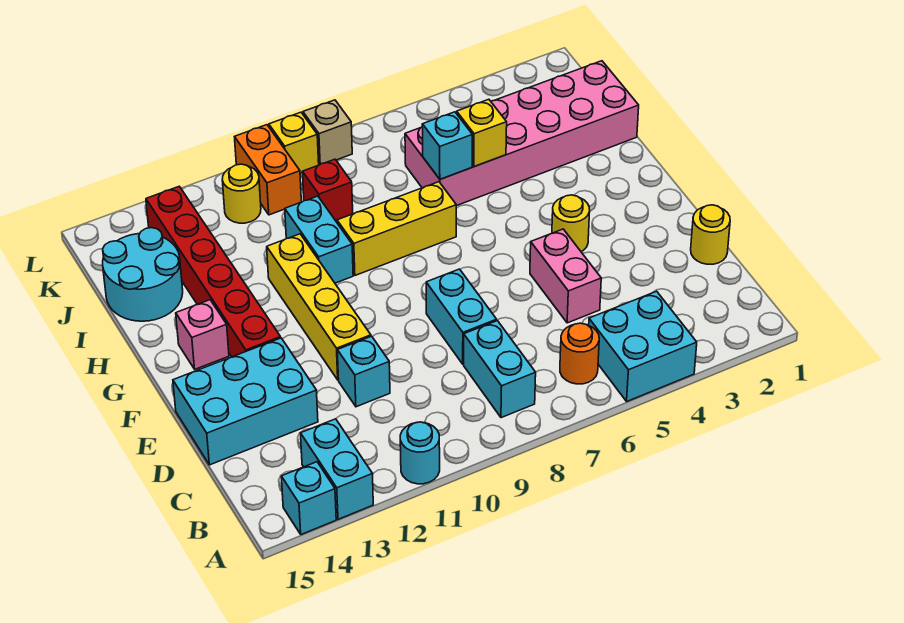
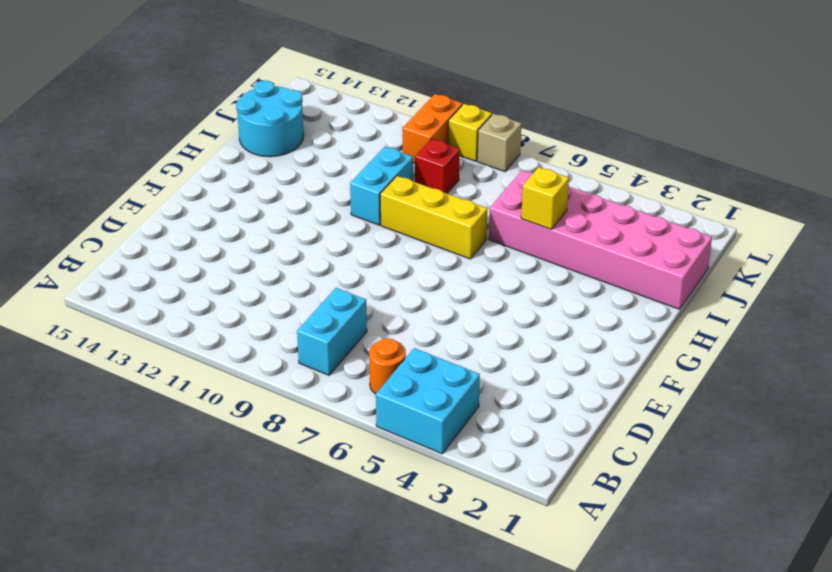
none -> cyan 1x1 round brick [400,422,440,484]
none -> cyan 1x2 brick [301,419,373,519]
none -> cyan 1x1 brick [281,462,336,535]

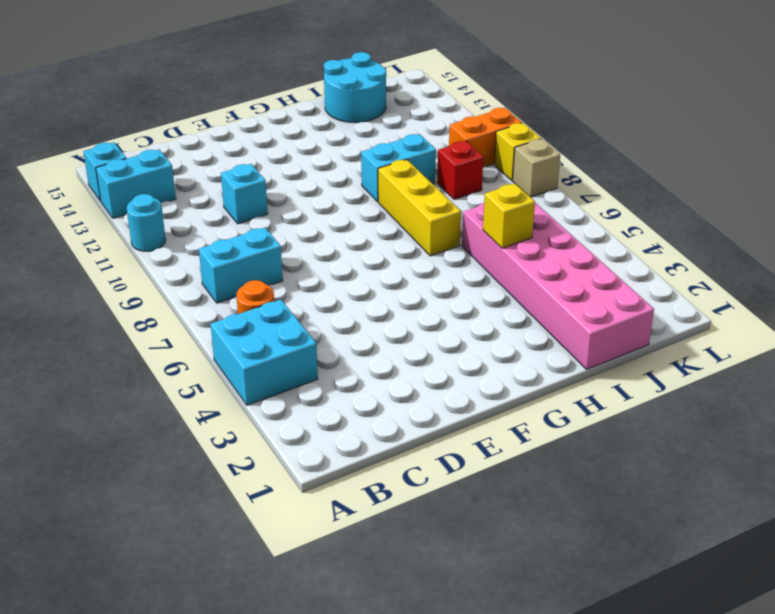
none -> yellow 1x1 round brick [691,205,730,264]
none -> pink 1x2 brick [530,229,601,323]
none -> cyan 1x2 brick [426,269,497,364]

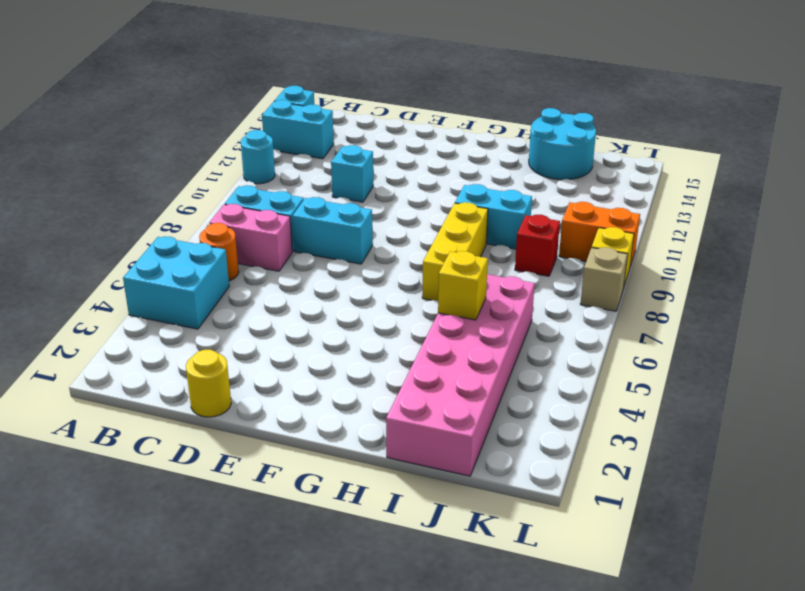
pink 1x2 brick [209,204,292,271] -> pink 1x2 brick moved to [530,229,601,323]
none -> cyan 2x3 brick [173,338,318,465]
none -> yellow 1x4 brick [267,234,371,380]
none -> yellow 1x1 round brick [552,195,590,252]

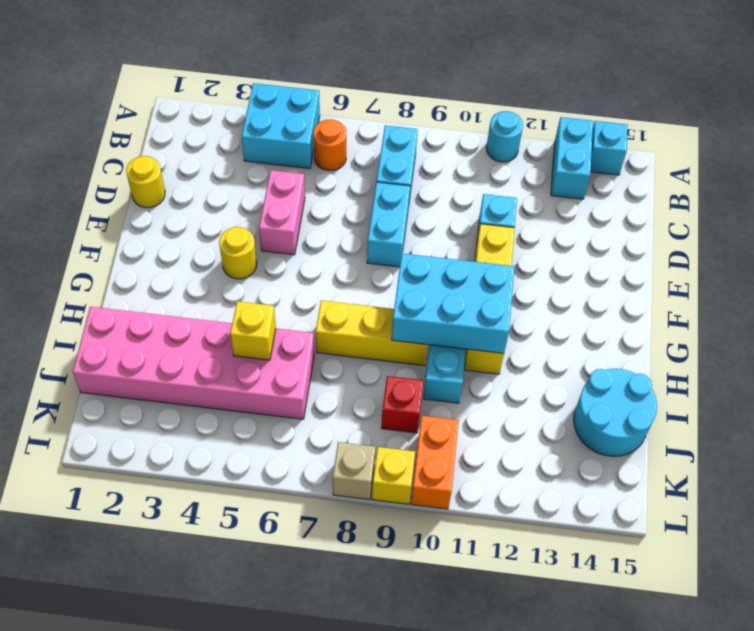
cyan 2x3 brick [392,253,514,353] -> cyan 2x3 brick moved to [173,338,318,465]
none -> red 1x6 brick [146,186,281,357]
none -> pink 1x1 brick [176,300,229,369]
none -> yellow 1x1 round brick [222,164,261,223]

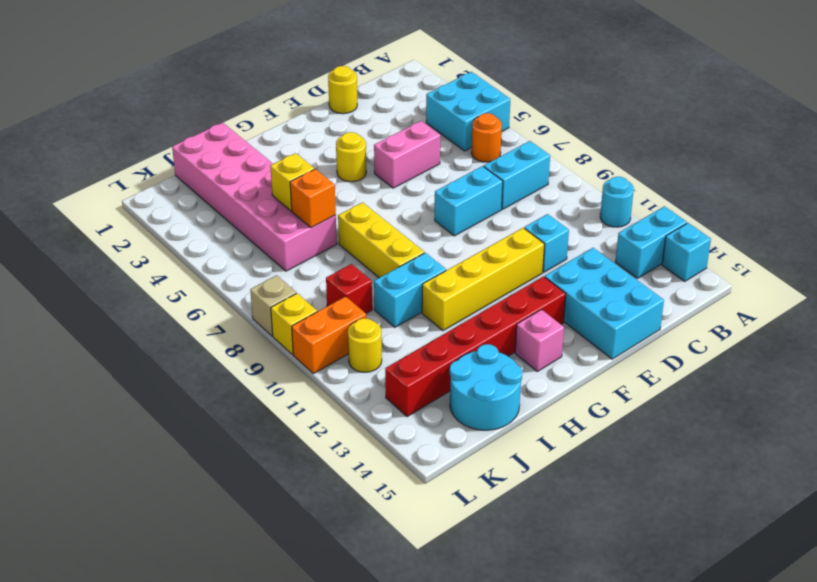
orange 1x1 brick [290,169,336,228] -> cyan 1x1 brick [422,112,472,179]

